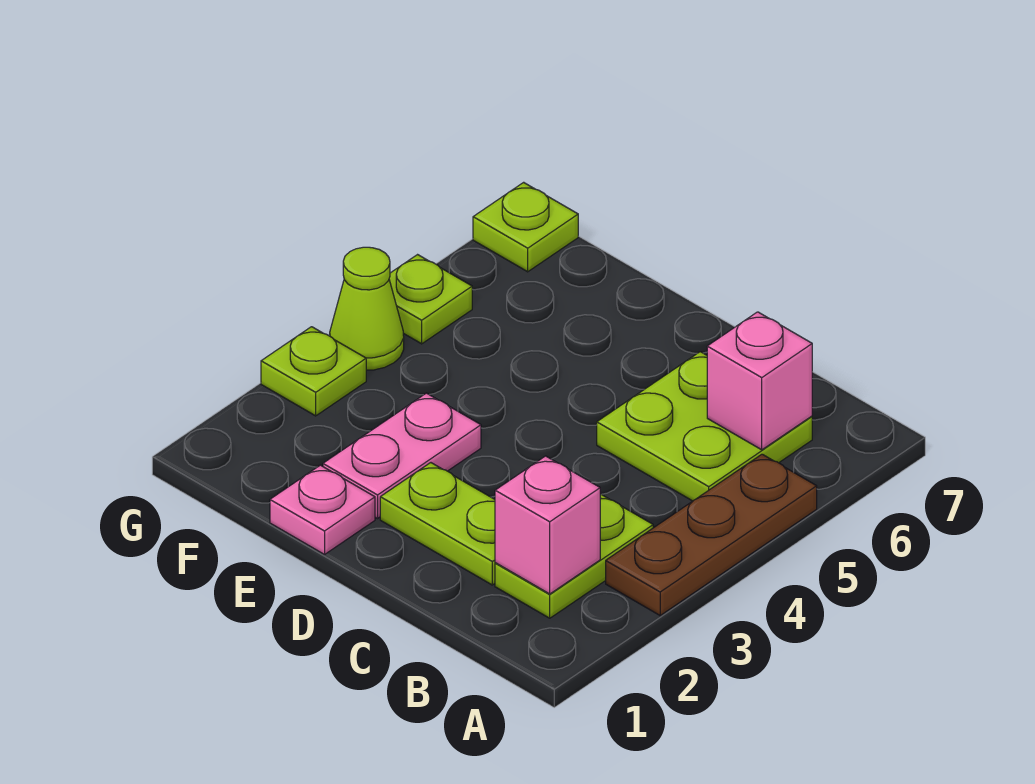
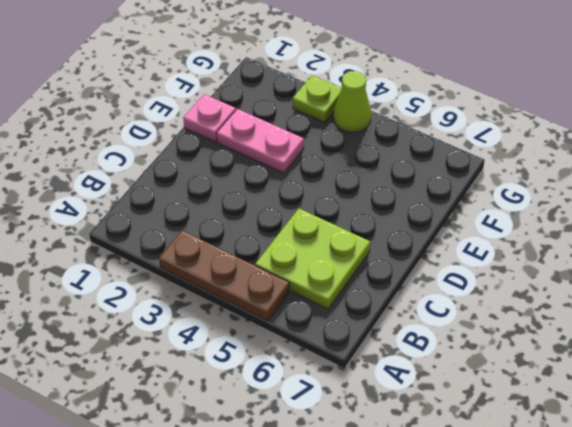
none -> lime 1x2 plate [495,494,653,618]
none -> lime 1x2 plate [380,463,495,585]
none -> lime 1x1 plate [389,255,472,344]

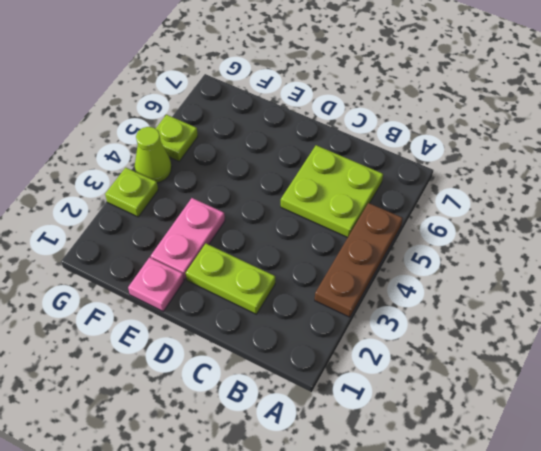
none -> lime 1x2 plate [495,494,653,618]
none -> lime 1x1 plate [473,182,578,272]
none -> pink 1x1 brick [495,456,600,594]

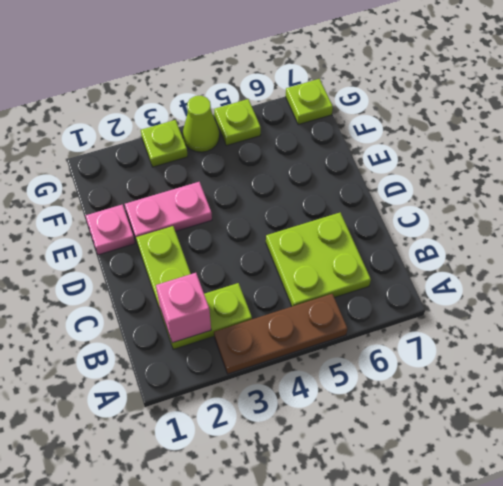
none -> pink 1x1 brick [707,312,812,450]

